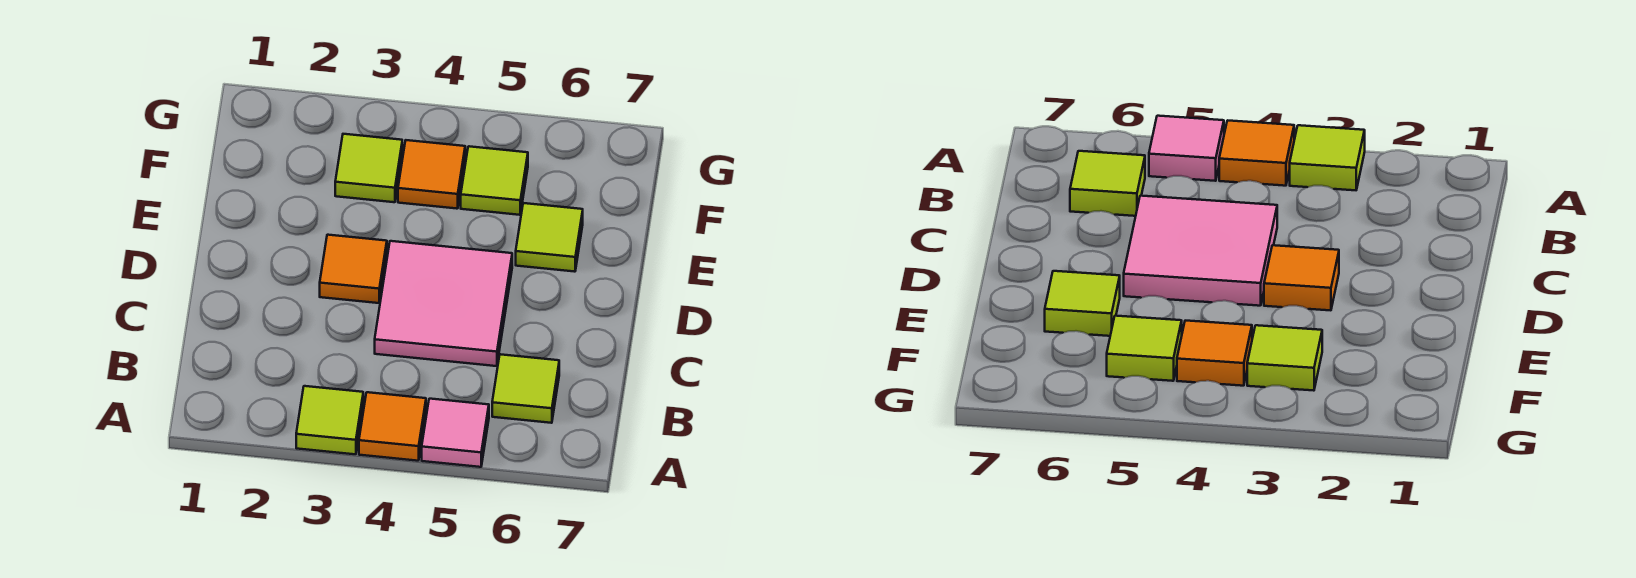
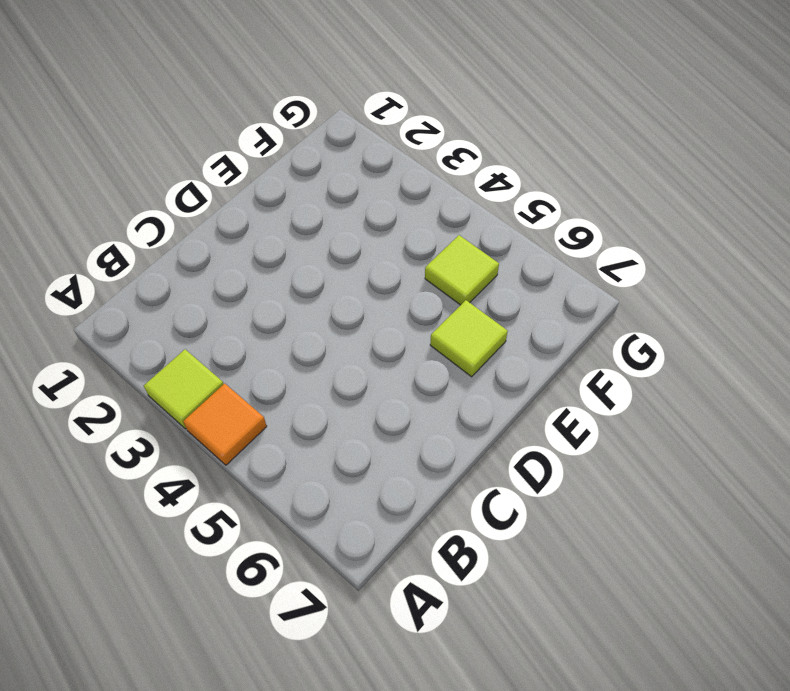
none -> pink 1x1 tile [422,399,489,467]
none -> lime 1x1 tile [492,354,559,423]

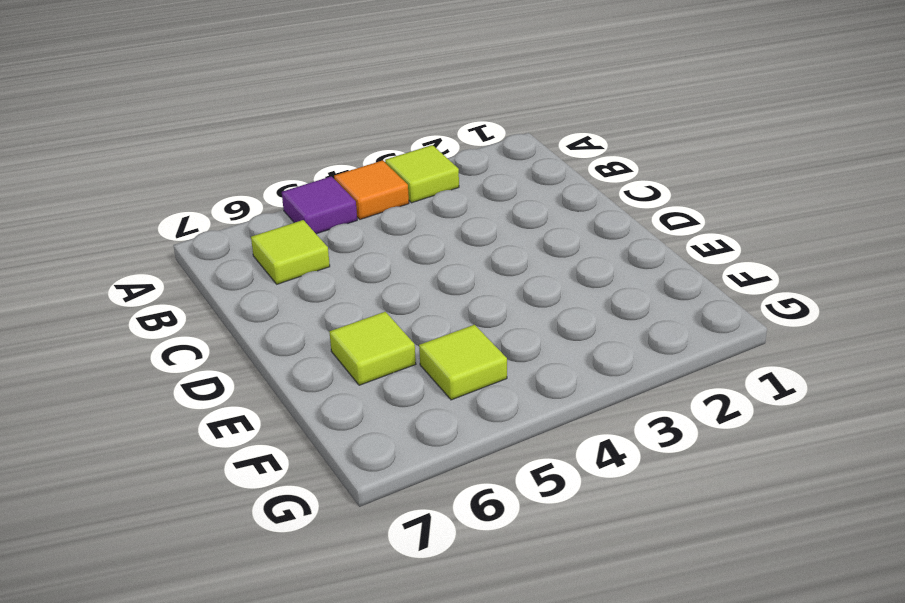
purple 1x1 tile [282,176,357,234] -> pink 1x1 tile [422,399,489,467]
none -> pink 2x2 tile [375,241,512,366]
none -> orange 1x1 tile [320,235,387,303]

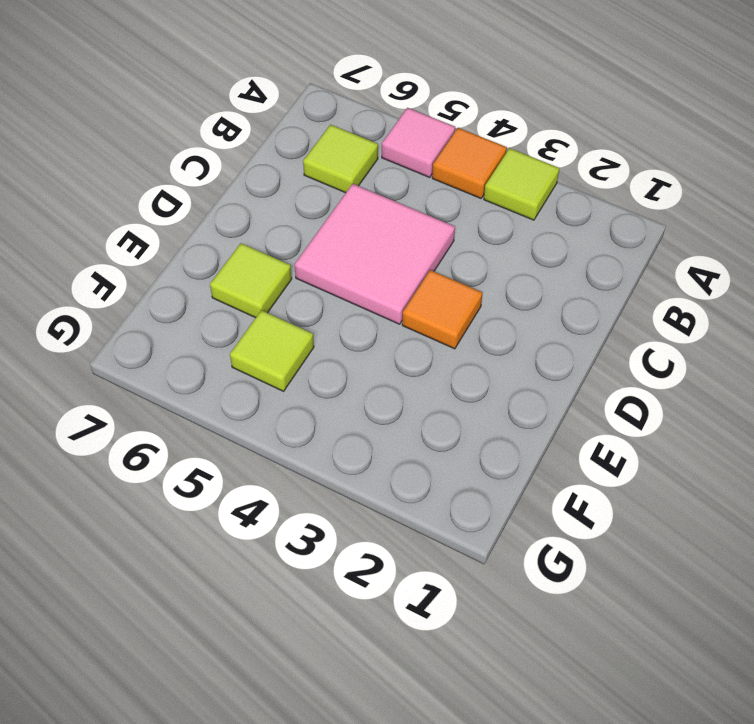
none -> lime 1x1 tile [335,134,402,202]
none -> orange 1x1 tile [398,140,465,209]

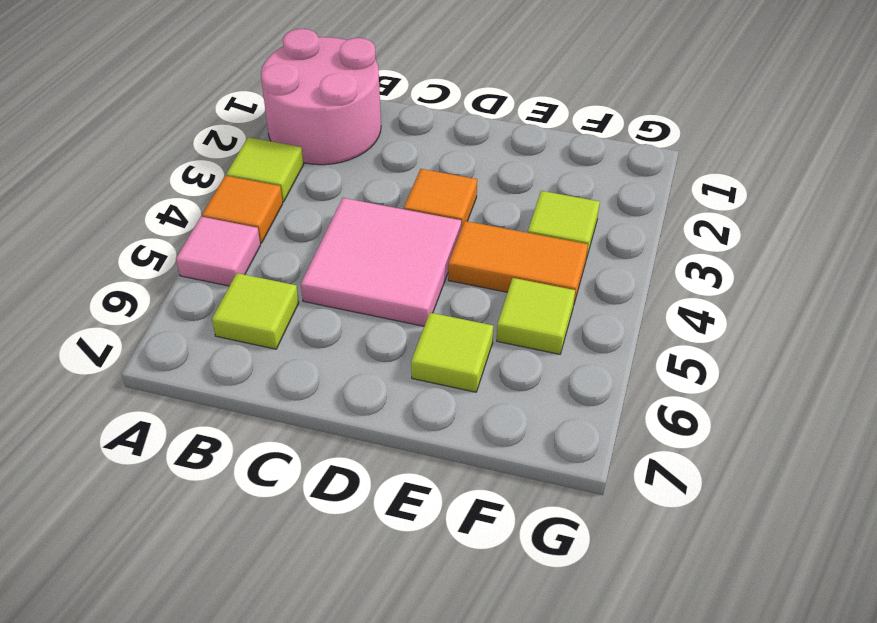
pink 2x2 round brick [261,29,381,165] -> none
orange 1x2 tile [448,221,588,303] -> orange 1x1 tile [398,140,465,209]

